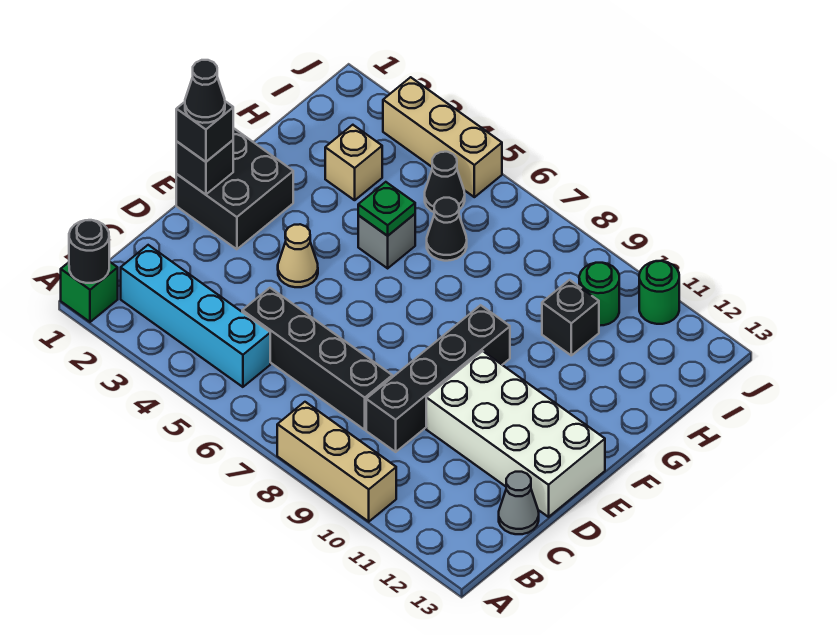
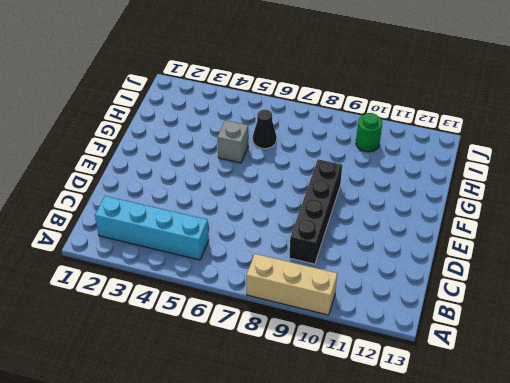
none -> green 1x1 brick [61,261,118,322]
none -> black 1x4 brick [242,288,392,430]
none -> grey 1x1 cone [499,472,539,534]

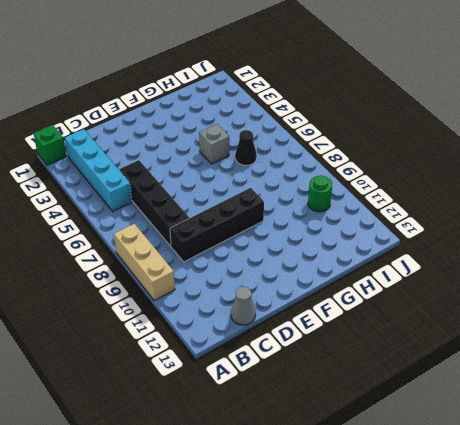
none -> white 2x4 brick [426,351,605,517]
none -> black 2x2 brick [176,128,293,249]
none -> tan 1x1 cone [278,224,318,287]

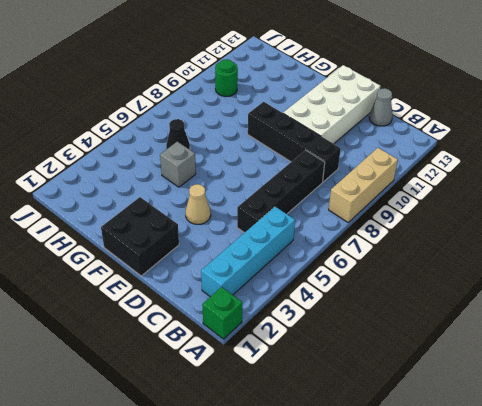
none -> tan 1x1 brick [325,125,382,200]
none -> black 1x1 brick [542,280,599,355]
none -> black 1x1 cone [425,152,465,212]

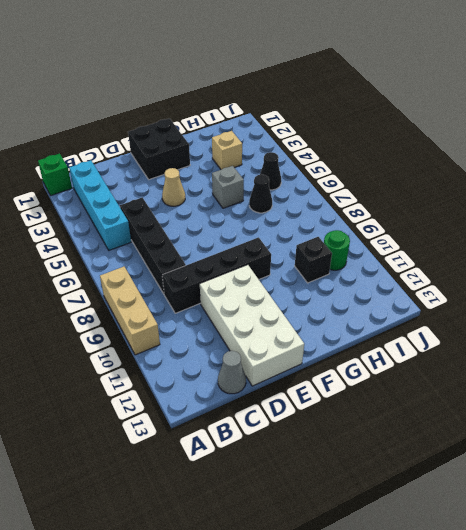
none -> tan 1x3 brick [383,77,502,197]
none -> green 1x1 round brick [639,261,679,324]
none -> black 1x1 round brick [69,220,109,283]

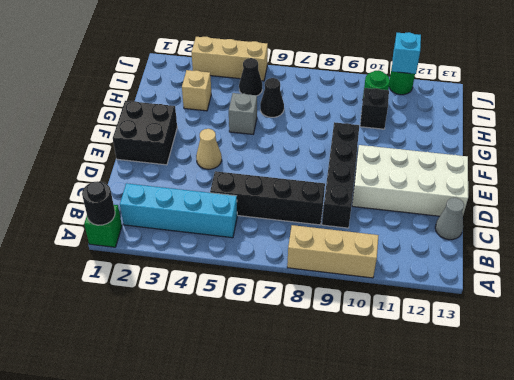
cyan 1x1 brick [392,32,421,74] -> none
none -> black 1x1 brick [176,140,233,195]
none -> green 1x1 plate [358,182,415,236]
none -> black 1x1 brick [176,101,233,162]

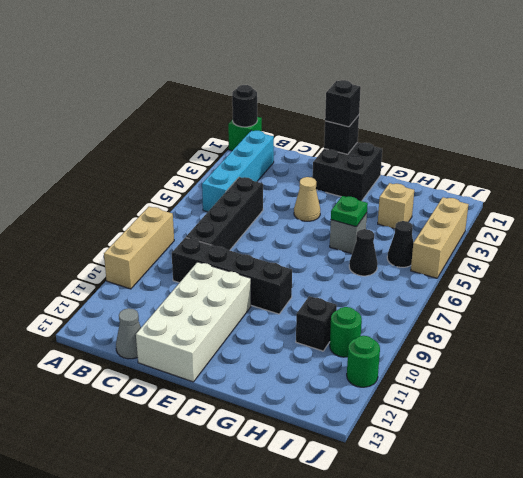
none -> black 1x1 cone [185,60,225,123]

